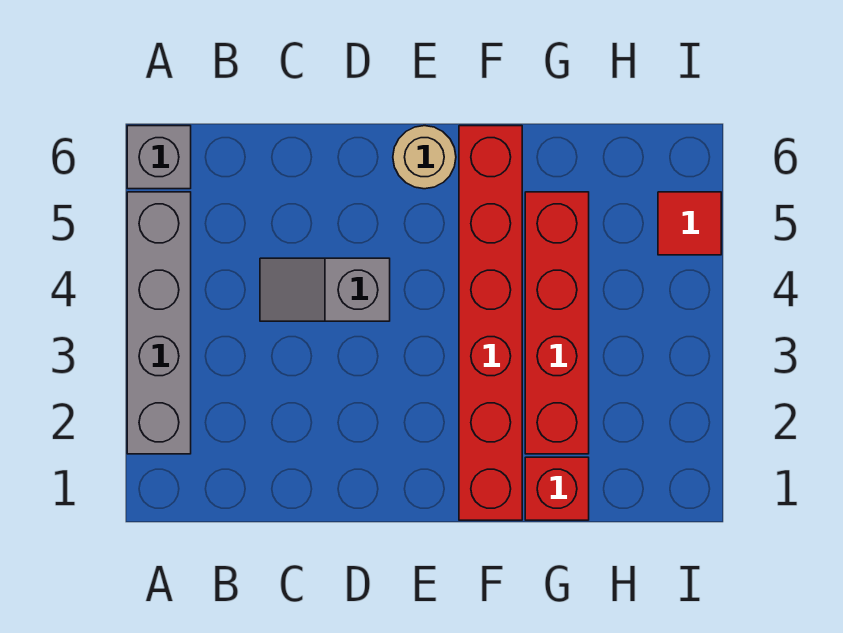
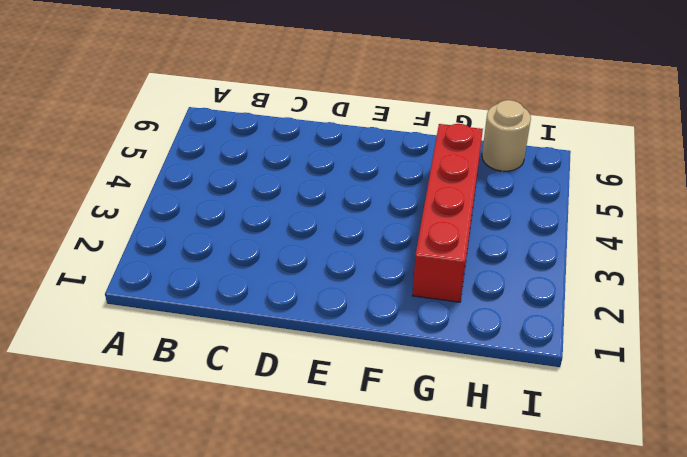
tan 1x1 round brick [482,100,531,171] -> tan 1x1 round brick moved to [393,126,456,189]
none -> grey 1x4 brick [127,192,191,454]
none -> grey 1x1 brick [127,126,191,189]

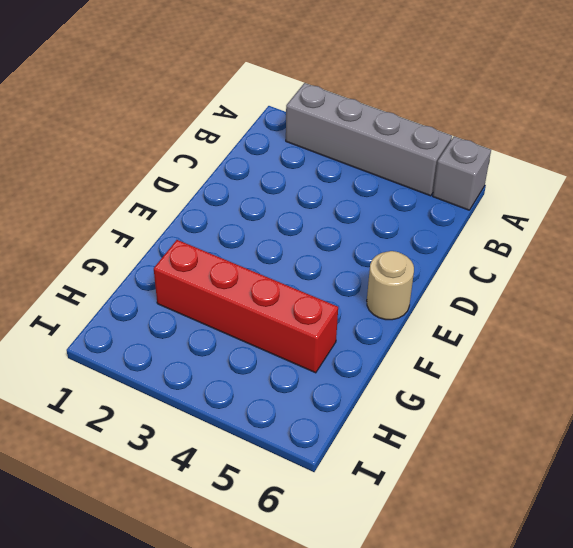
none -> grey 1x2 slope [260,258,390,321]
none -> red 1x6 brick [459,126,522,520]

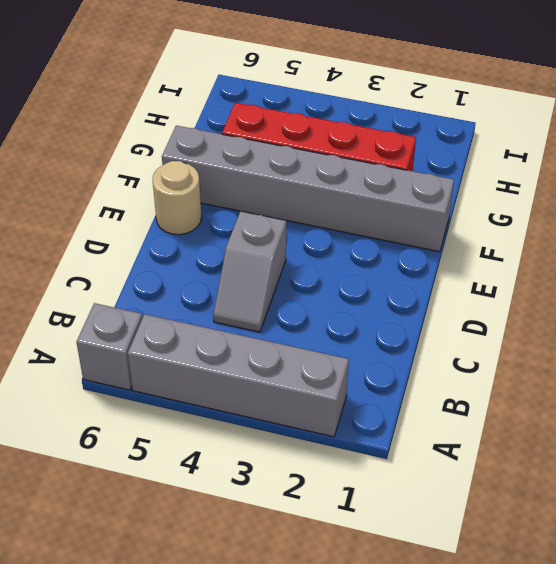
grey 1x6 brick [162,125,454,252] -> red 1x6 brick [459,126,522,520]
none -> red 1x1 brick [525,457,589,520]
none -> red 1x1 tile [658,192,721,255]

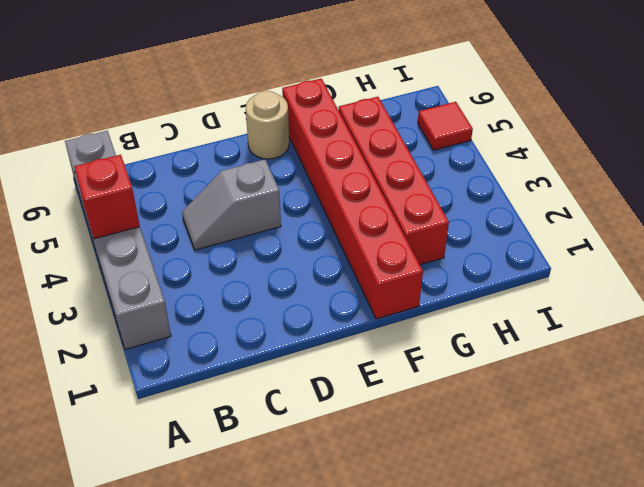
red 1x1 brick [74,155,140,239] -> red 1x1 brick moved to [525,457,589,520]

